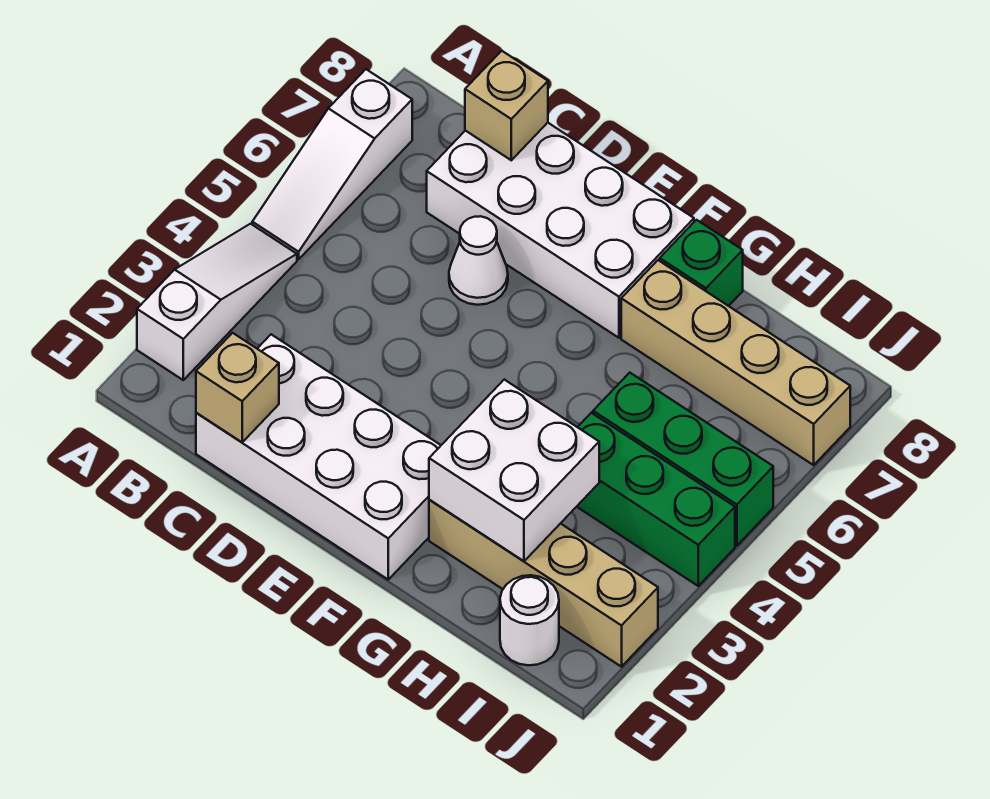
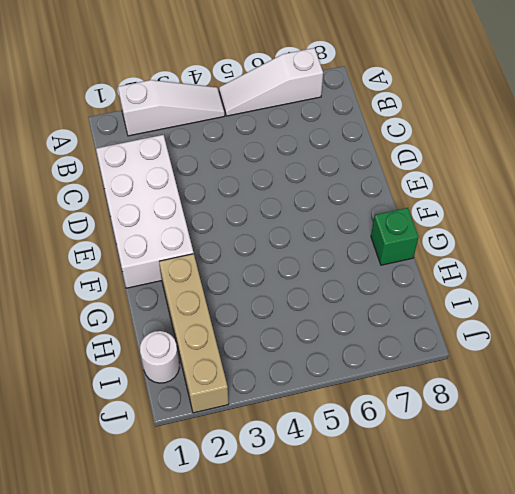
none -> white 2x4 brick [427,123,694,338]
none -> white 1x1 cone [449,216,508,305]
none -> tan 1x4 brick [621,260,850,465]

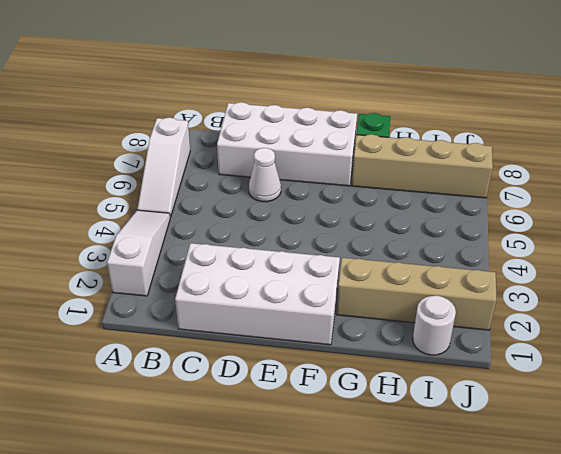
none -> green 1x3 brick [577,413,735,586]
none -> green 1x3 brick [593,373,773,546]
none -> tan 1x1 brick [196,333,279,442]

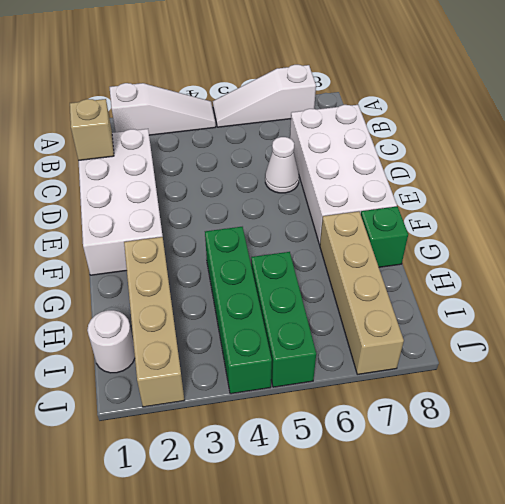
green 1x4 brick [205,227,272,394] -> green 1x3 brick [577,413,735,586]
none -> tan 1x1 brick [465,51,548,160]
none -> white 2x2 brick [429,380,599,561]

